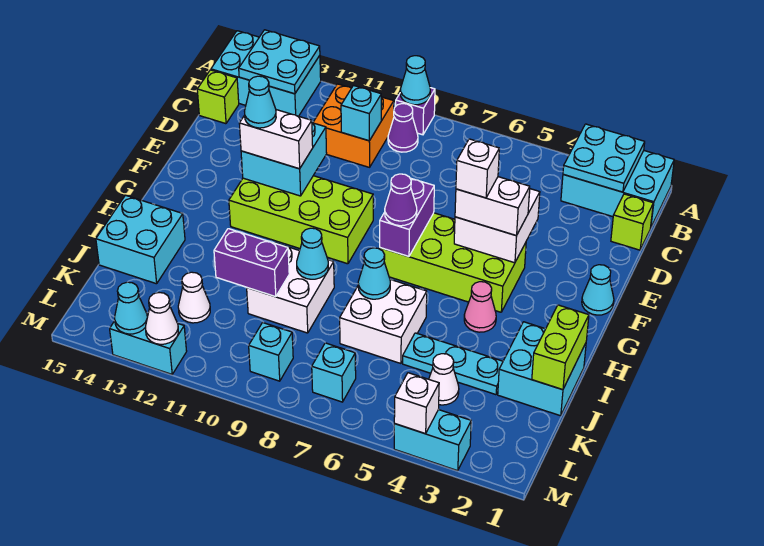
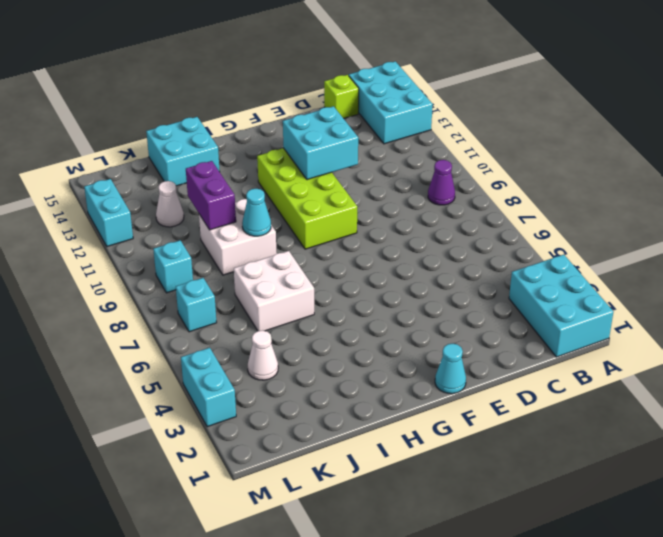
none -> purple 1x1 brick [396,88,435,135]
none -> orange 2x2 brick [313,84,394,167]
none -> lime 1x1 brick [611,194,653,250]
none -> lime 2x4 brick [380,213,526,312]

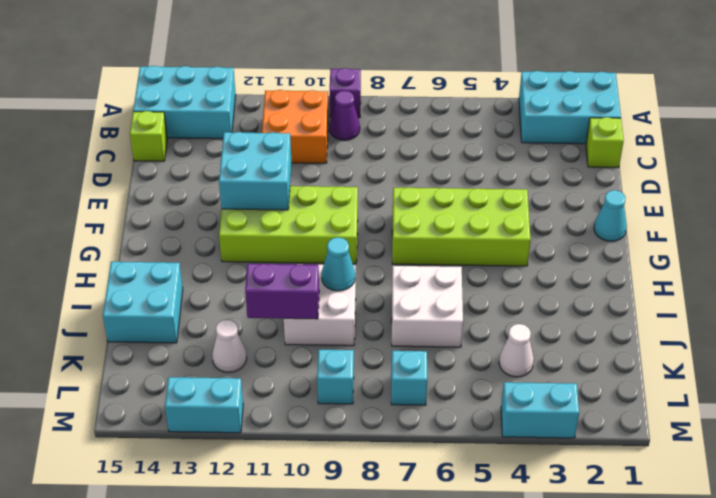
none -> pink 1x1 cone [464,282,496,332]
none -> cyan 2x2 brick [498,322,586,416]
none -> cyan 1x3 plate [403,333,503,395]
none -> cyan 2x2 plate [563,124,645,192]

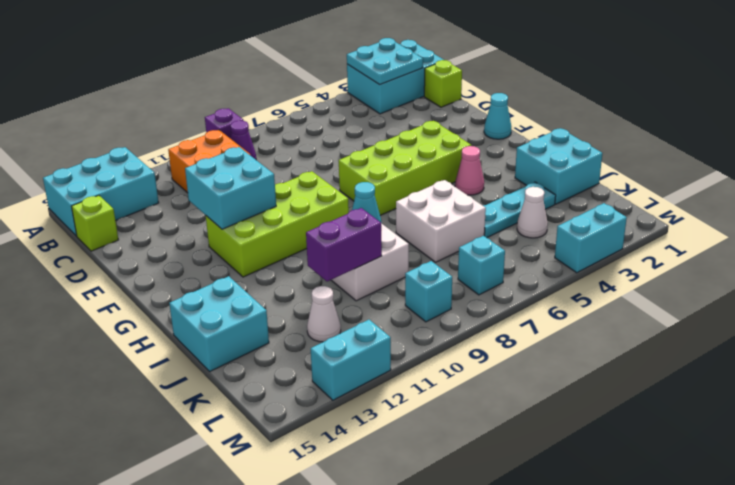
none -> cyan 1x1 cone [400,56,430,105]
none -> cyan 2x2 plate [239,30,320,94]
none -> cyan 1x1 brick [341,86,381,141]
none -> white 2x2 brick [454,189,540,263]

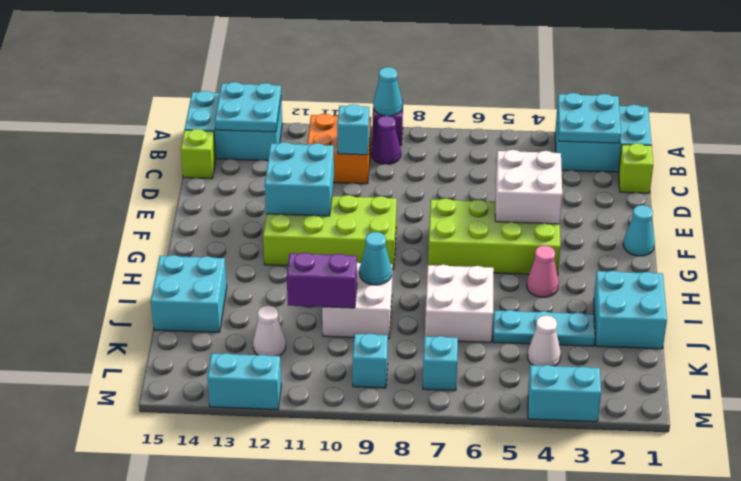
none -> purple 1x2 brick [380,178,434,257]
none -> lime 1x2 brick [532,305,589,390]
none -> cyan 1x1 cone [358,248,390,299]
none -> white 1x1 brick [394,373,439,434]

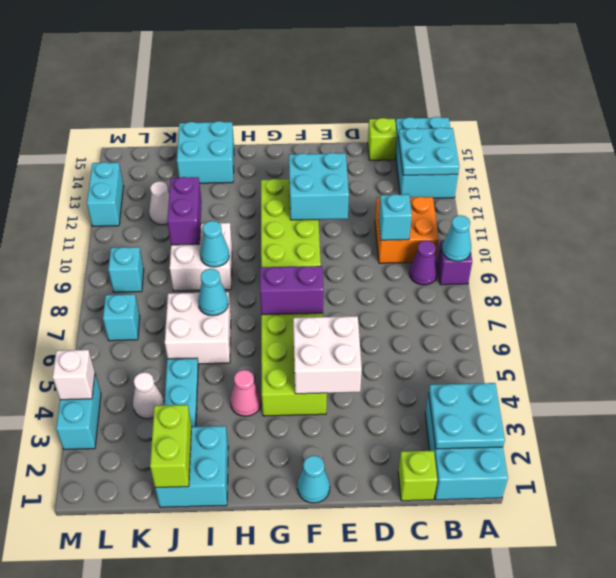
lime 1x2 brick [150,405,192,488] -> lime 1x2 brick turned to [532,305,589,390]
none -> white 1x1 cone [146,293,178,344]
none -> cyan 1x1 cone [115,282,147,334]
none -> white 1x2 brick [455,177,530,236]
none -> white 1x2 brick [239,110,313,169]

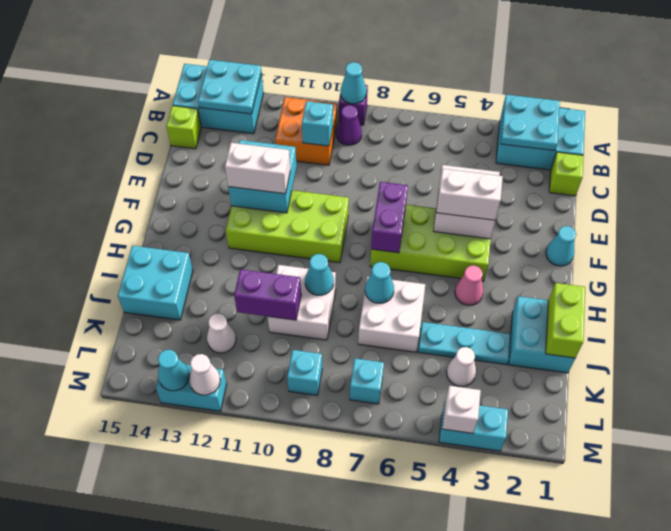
none -> purple 1x1 cone [385,174,417,226]
none -> white 1x1 brick [456,139,499,198]
none -> cyan 1x1 cone [245,76,276,128]

